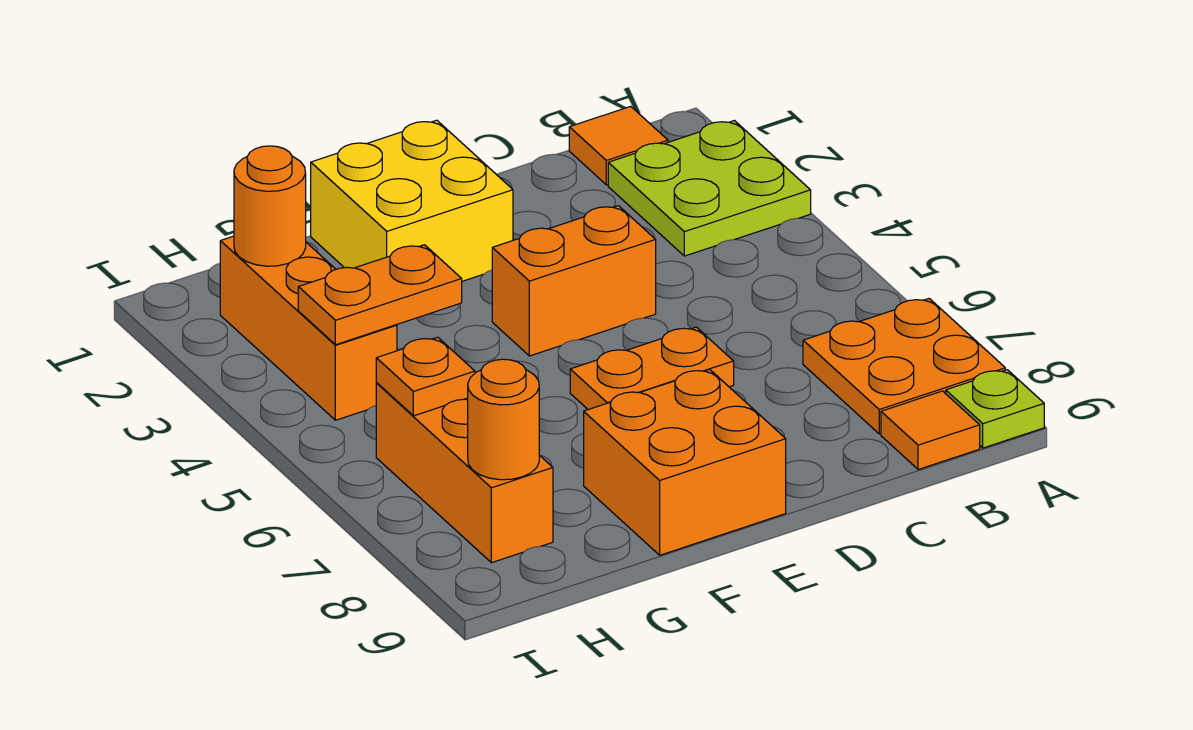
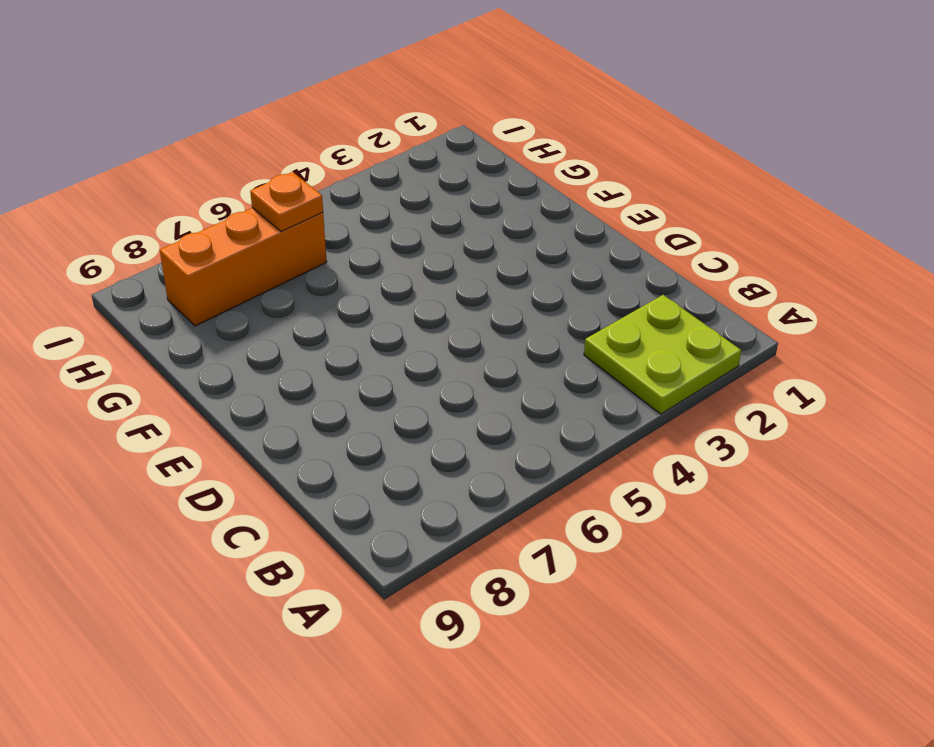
none -> orange 2x2 plate [803,299,1005,434]
none -> lime 1x1 plate [946,370,1044,448]
none -> orange 1x1 tile [569,106,668,185]

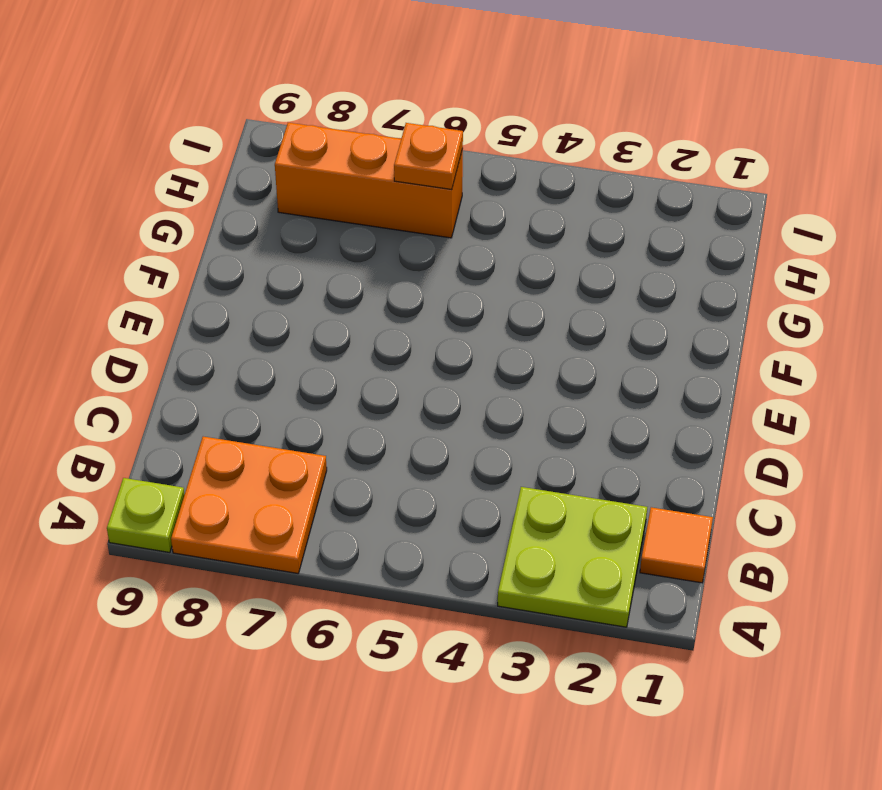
none -> orange 1x1 tile [881,391,980,470]
none -> orange 1x2 brick [492,206,656,356]
none -> orange 1x2 plate [570,327,734,410]

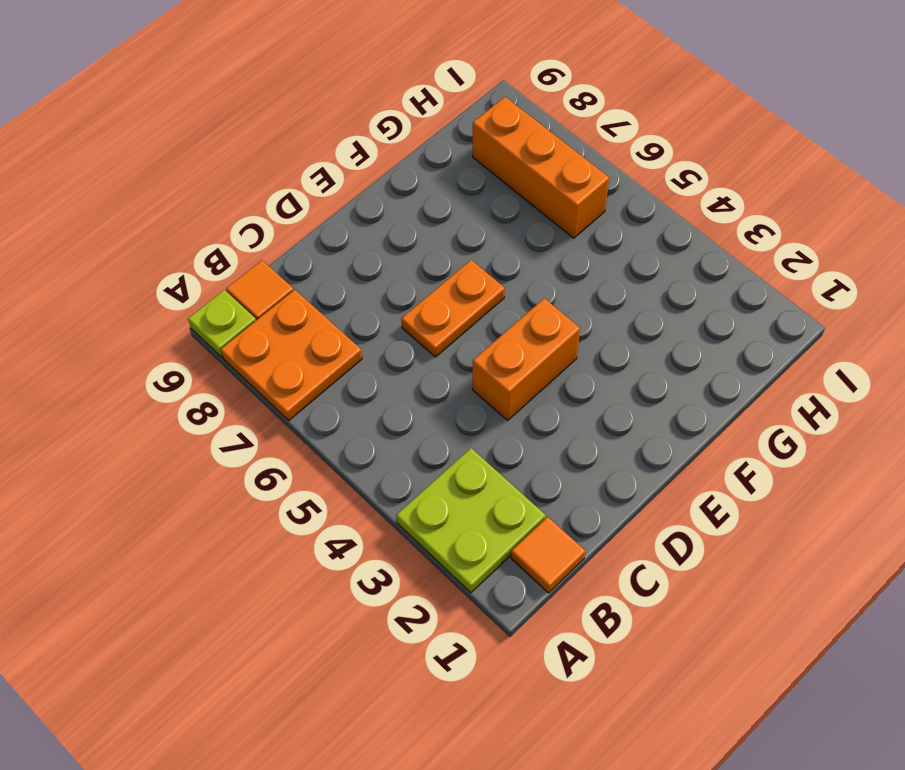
none -> yellow 2x2 brick [311,120,513,281]
none -> orange 2x2 brick [584,369,786,555]
none -> orange 1x3 brick [220,236,397,420]

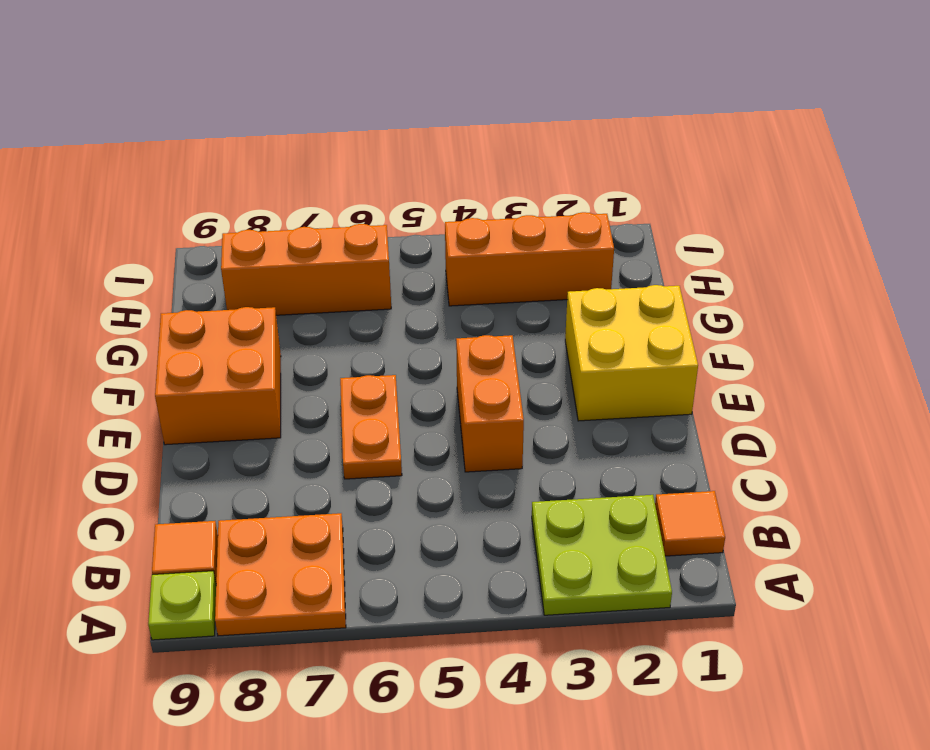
none -> orange 1x2 plate [298,245,462,345]
none -> orange 1x1 round brick [234,146,306,266]
none -> orange 1x1 plate [376,337,475,416]

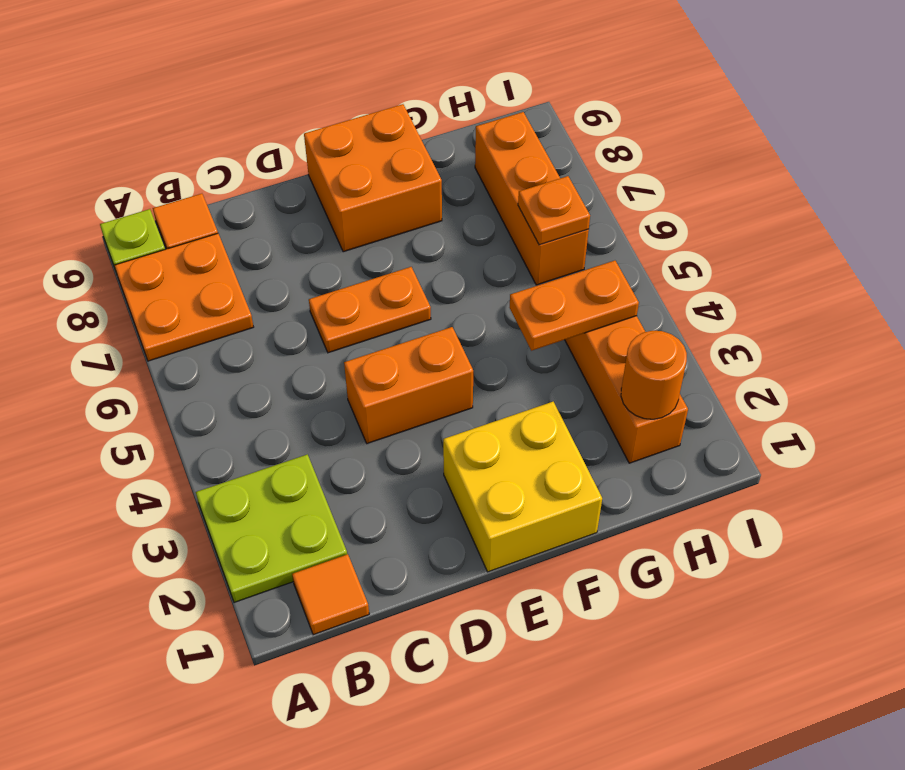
none -> orange 1x1 round brick [468,359,539,480]

